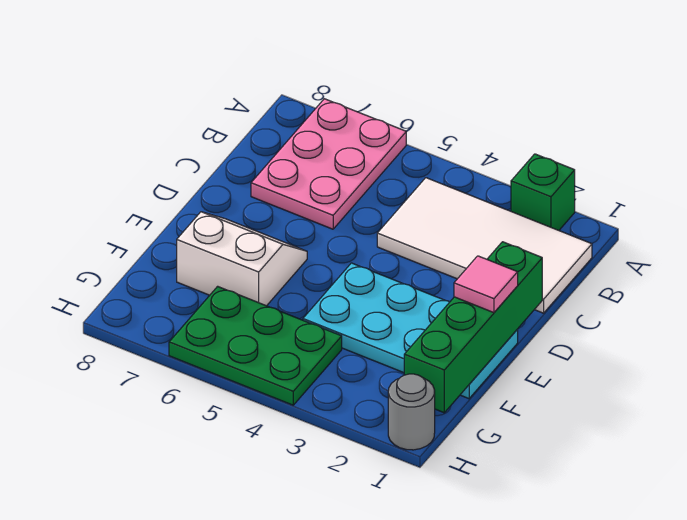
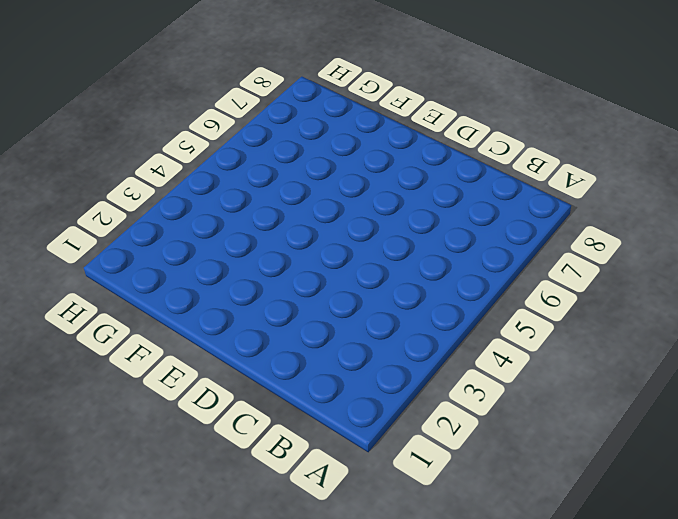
none -> green 1x1 brick [511,154,575,230]
none -> pink 2x3 plate [251,99,406,229]

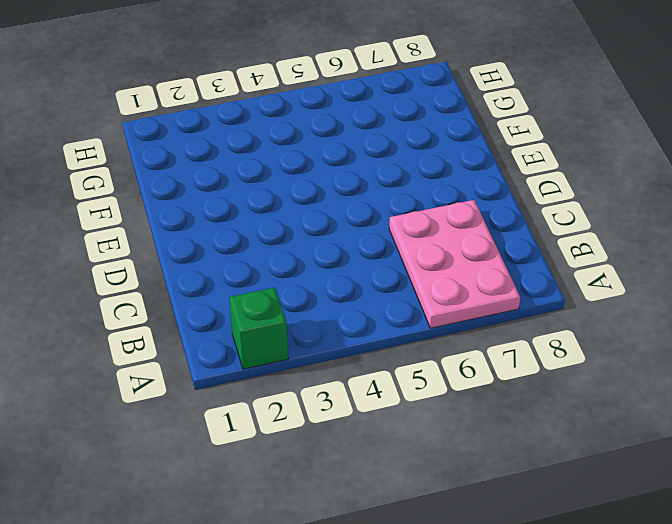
none -> white 2x4 tile [377,178,592,313]
none -> cyan 2x4 plate [303,263,518,399]

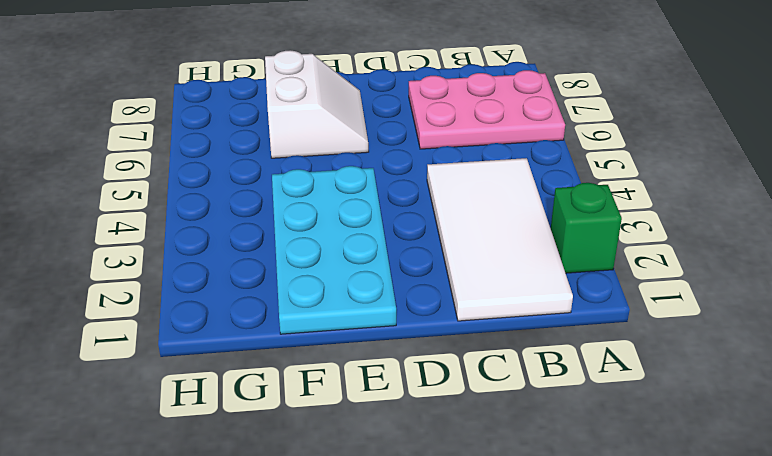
none -> green 2x3 plate [169,286,342,405]
none -> grey 1x1 round brick [388,374,435,450]

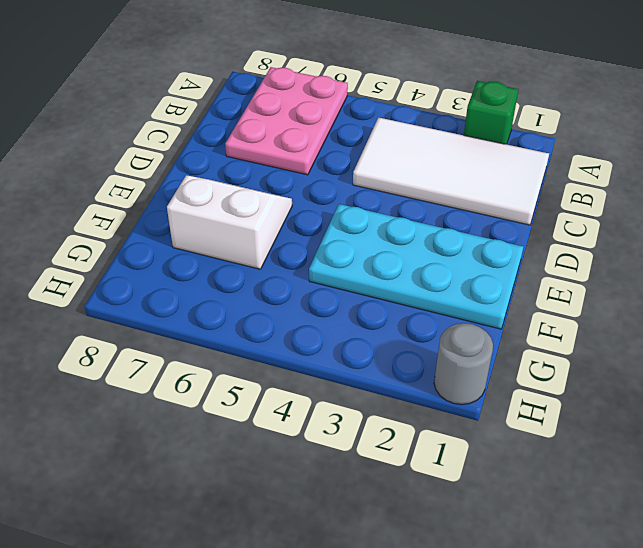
none -> green 2x3 plate [169,286,342,405]
none -> green 1x4 brick [404,242,542,413]

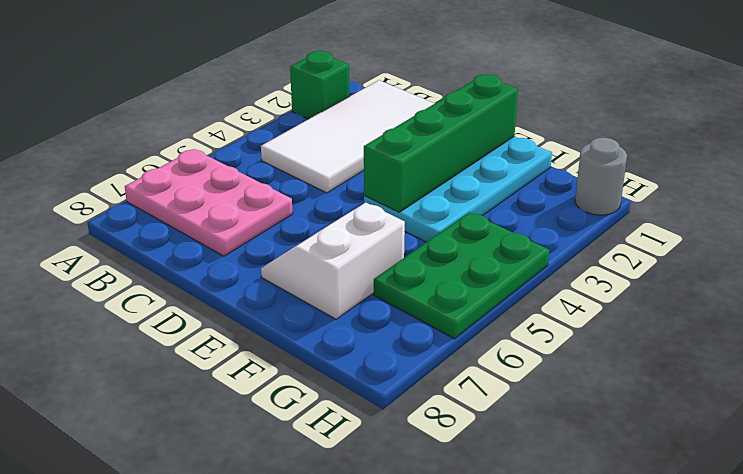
green 1x4 brick [364,75,518,212] -> green 1x4 brick turned to [404,242,542,413]
none -> pink 1x1 tile [454,256,518,313]

